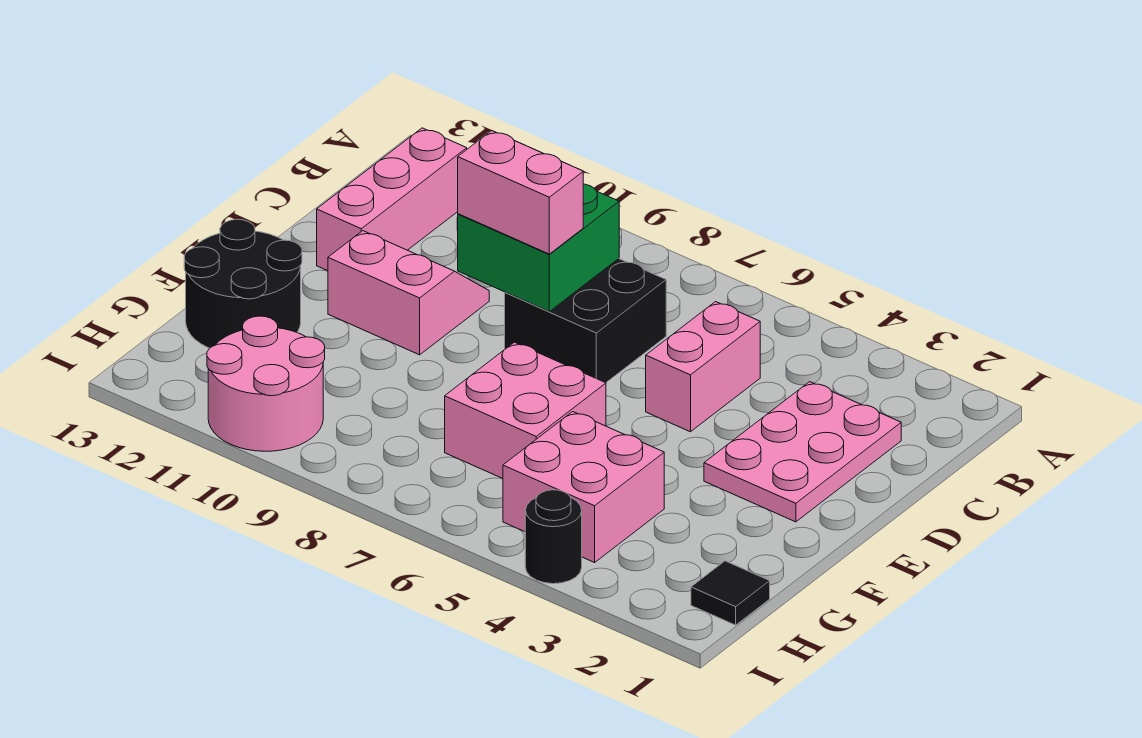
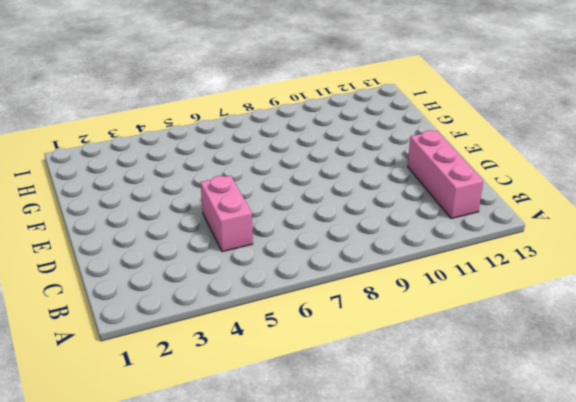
none -> pink 2x3 plate [704,382,901,522]
none -> black 2x2 brick [505,259,666,383]
none -> pink 2x2 slope [328,231,489,355]

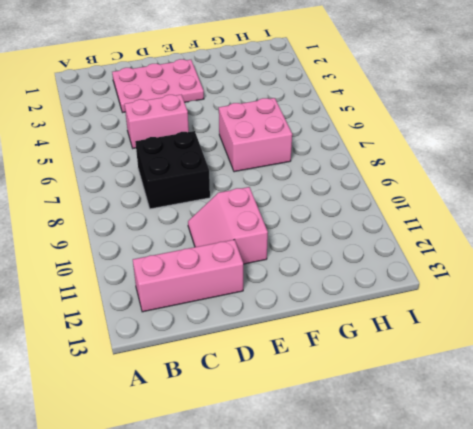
none -> black 2x2 round brick [184,219,302,348]
none -> pink 2x2 brick [503,412,664,563]
none -> black 1x1 tile [691,561,770,625]

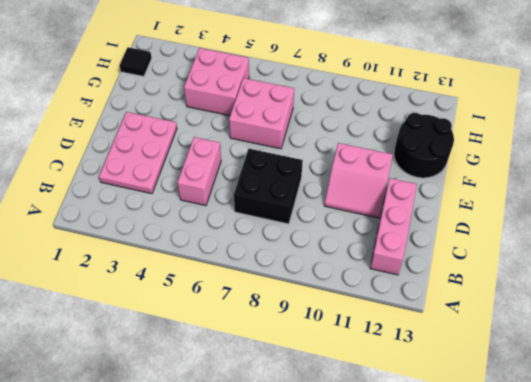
none -> pink 2x2 round brick [207,316,325,451]
none -> black 1x1 round brick [525,490,582,584]
none -> green 2x2 brick [458,184,619,312]

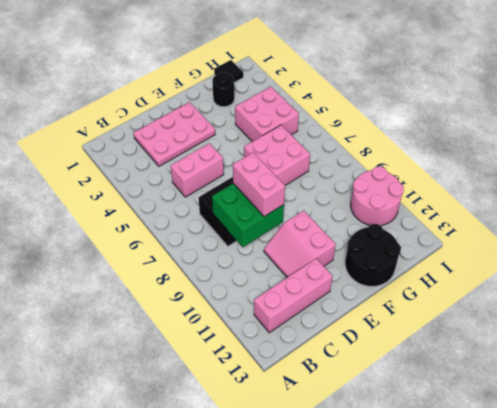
black 1x1 round brick [212,72,234,107] -> black 1x1 round brick moved to [525,490,582,584]

